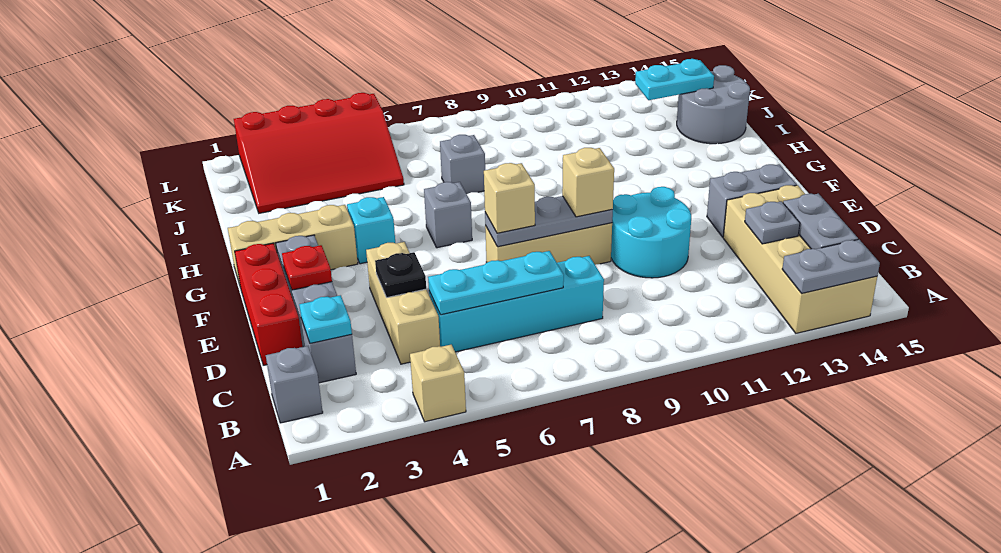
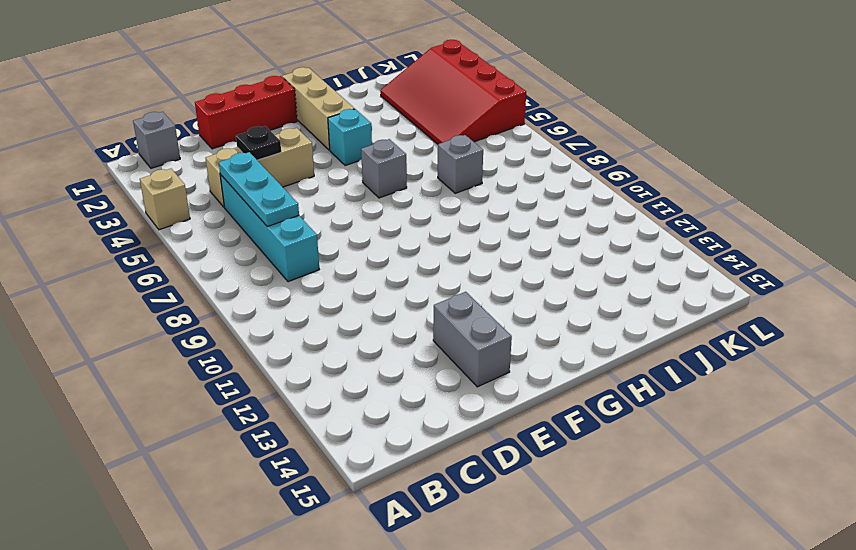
none -> tan 2x4 brick [723,185,877,333]
none -> grey 1x4 brick [276,235,356,383]
none -> cyan 2x2 round brick [611,187,691,278]

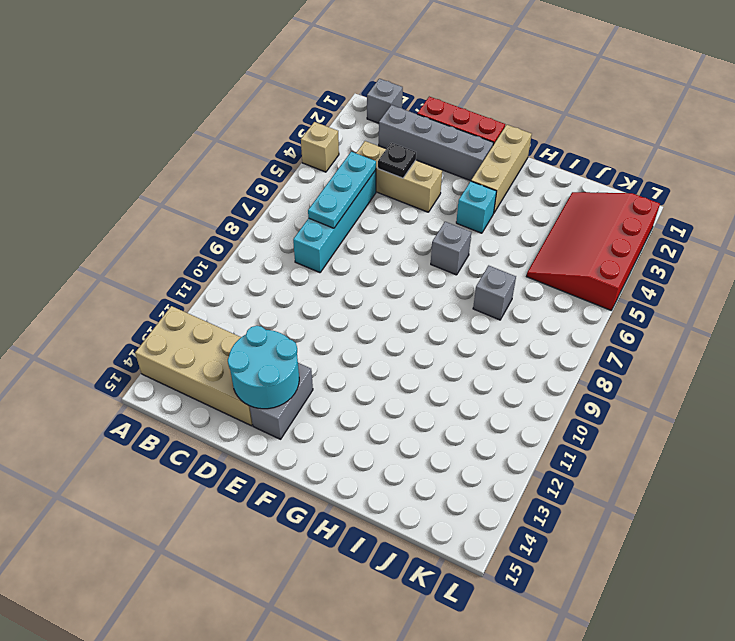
cyan 2x2 round brick [228,326,299,409] -> cyan 2x2 round brick moved to [611,187,691,278]
none -> tan 1x3 brick [485,223,612,265]
none -> grey 2x2 round brick [677,65,750,144]
none -> grey 1x2 plate [782,240,880,293]

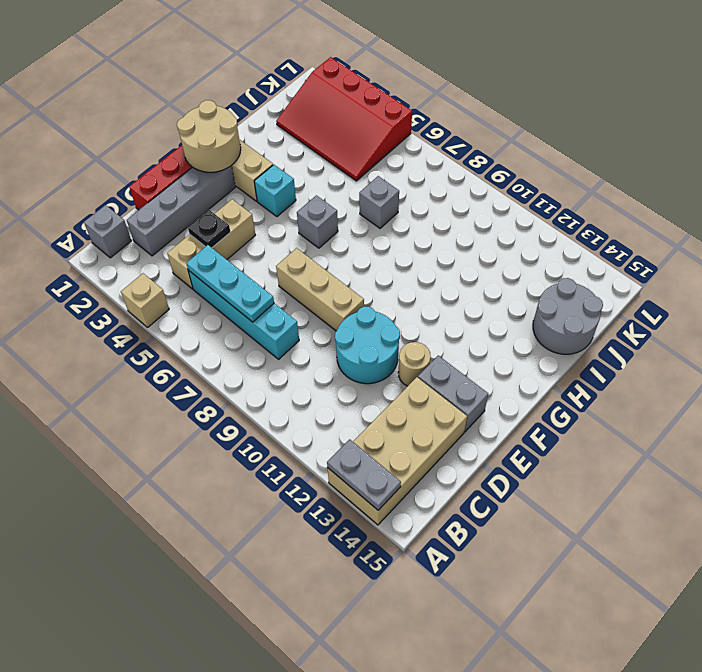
tan 1x1 round brick [398,342,431,386] -> none
tan 2x2 round brick [177,100,241,172] -> none
none -> grey 1x2 plate [783,194,858,249]
none -> cyan 1x1 plate [299,295,352,343]
none -> grey 1x1 plate [745,201,800,244]

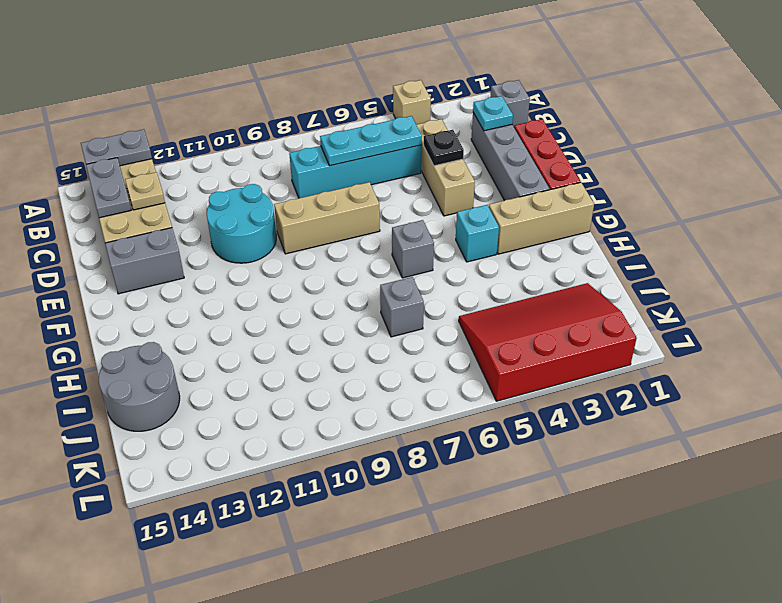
tan 1x1 plate [125,172,165,210] -> grey 1x1 plate [745,201,800,244]
none -> red 1x1 plate [282,245,332,290]
none -> grey 1x3 plate [485,196,613,247]
none -> cyan 1x2 plate [635,59,714,100]

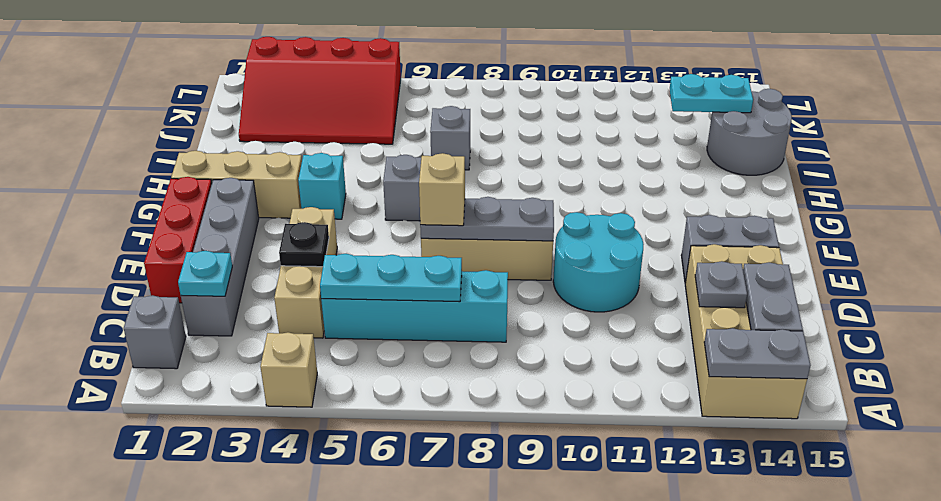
none -> red 1x1 plate [282,245,332,290]
none -> tan 1x1 brick [562,148,614,217]

